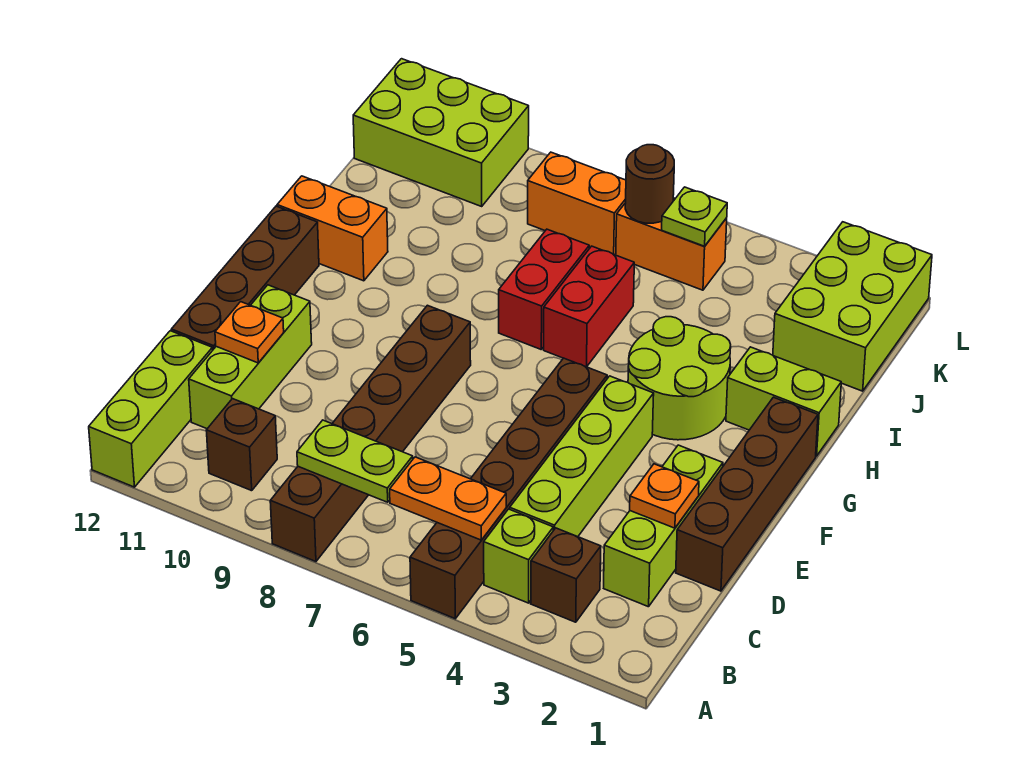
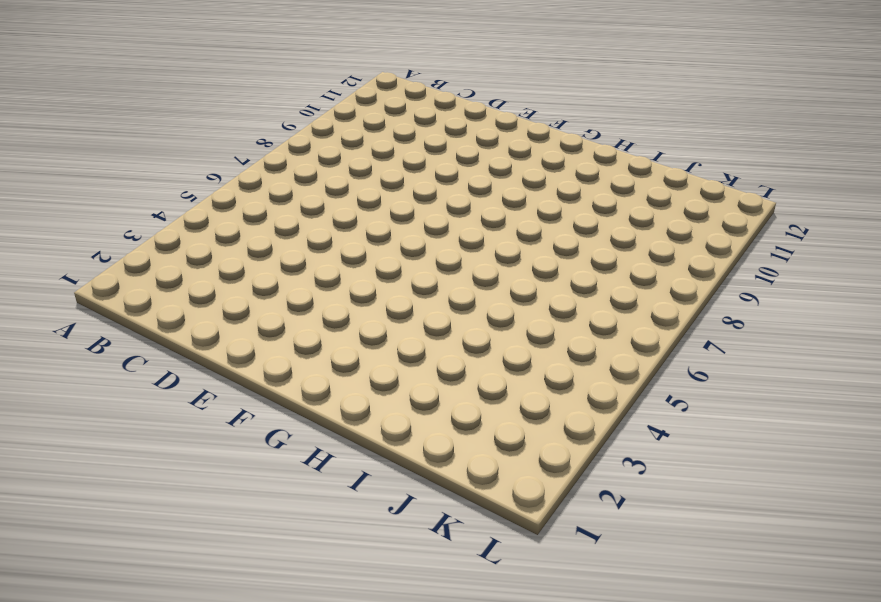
none -> brown 1x6 brick [410,358,607,619]
none -> brown 1x6 brick [270,305,471,562]
none -> lime 1x3 brick [89,331,213,487]

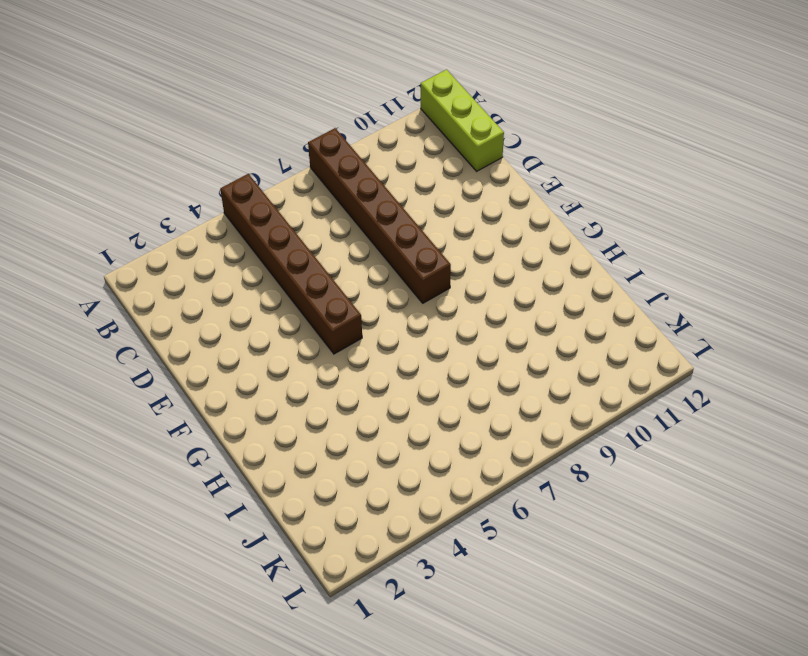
none -> brown 1x1 brick [531,528,601,622]
none -> lime 1x1 brick [484,509,553,603]
none -> brown 1x1 brick [206,399,277,491]

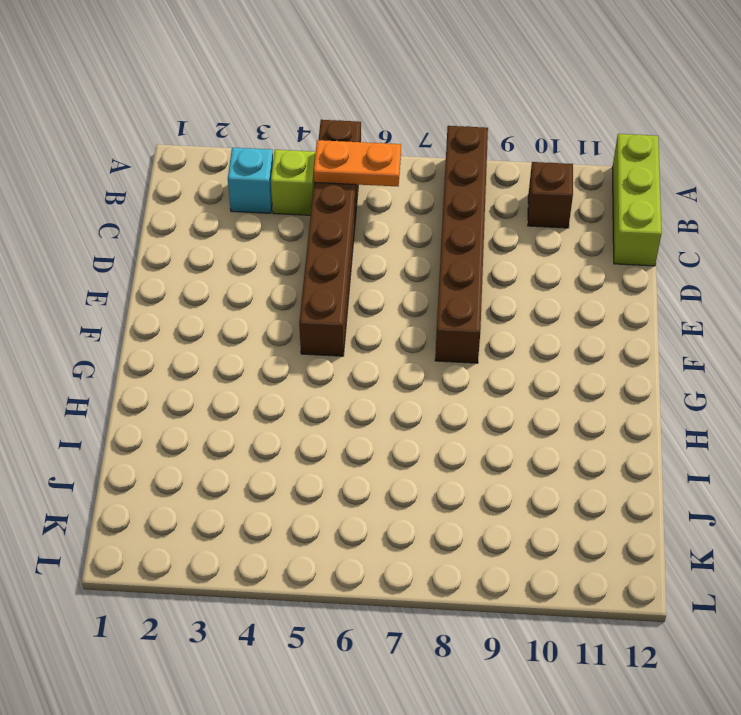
cyan 1x1 brick [228,148,273,213] -> brown 1x1 brick [531,528,601,622]
none -> lime 1x3 brick [604,445,723,607]
none -> lime 1x4 brick [510,376,654,537]
none -> lime 1x3 brick [189,285,312,429]

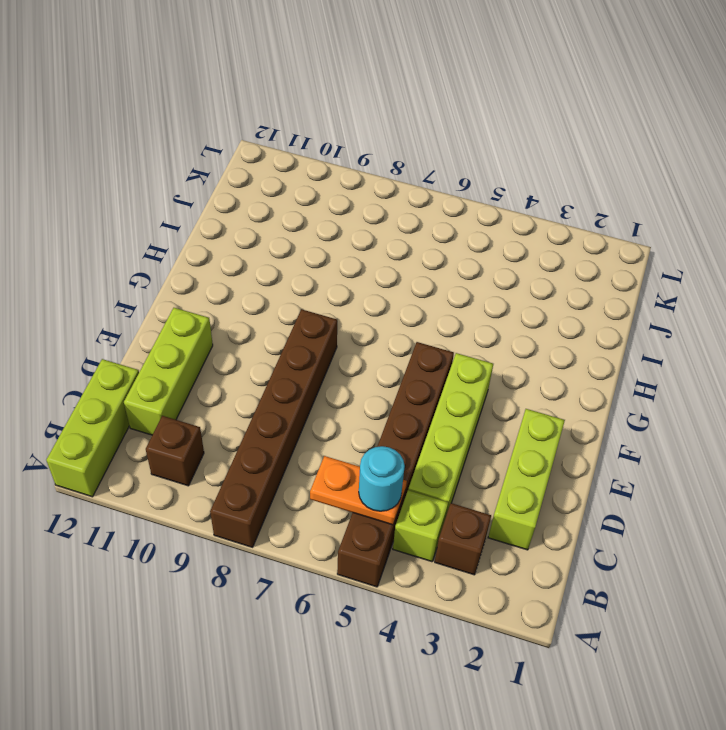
cyan 1x1 round brick [359,446,405,511] -> none
none -> brown 1x4 brick [676,397,818,591]
none -> brown 1x4 brick [171,206,319,349]
none -> lime 2x2 round brick [628,317,731,440]

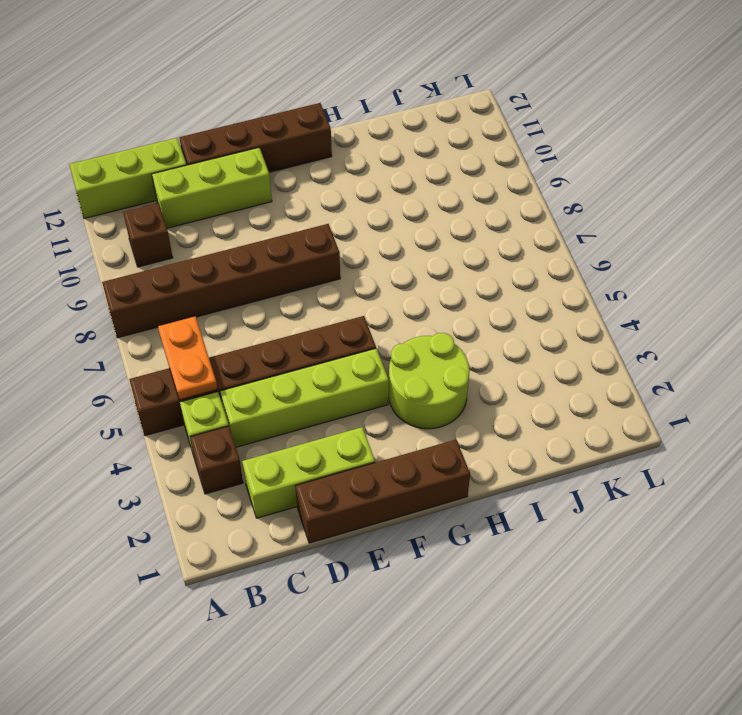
none -> lime 1x2 brick [726,347,841,456]
none -> red 1x2 brick [544,246,634,367]
none -> red 1x2 brick [499,229,589,349]

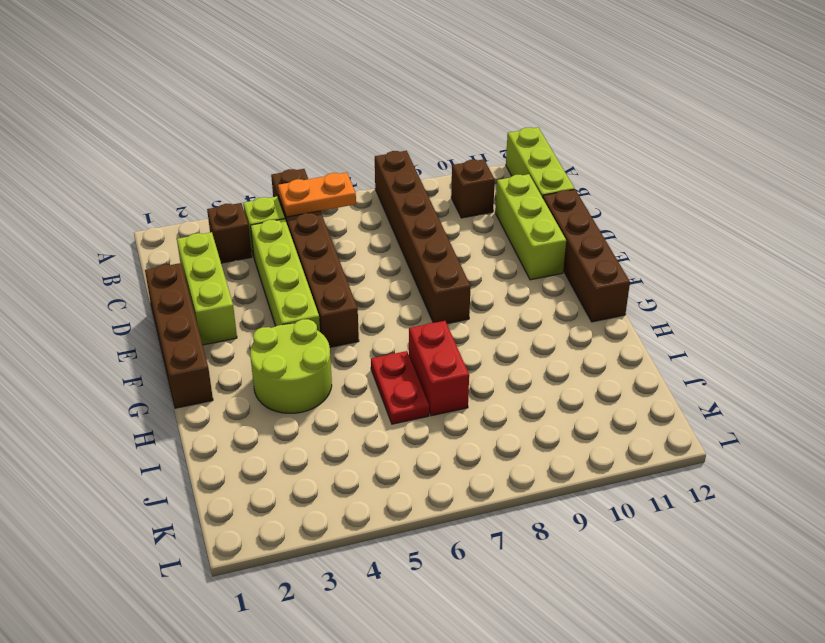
red 1x2 plate [371,351,429,424] -> red 1x2 brick [544,246,634,367]
none -> lime 1x2 brick [726,347,841,456]
none -> orange 1x2 brick [277,176,388,281]
none -> lime 2x3 brick [773,222,932,391]

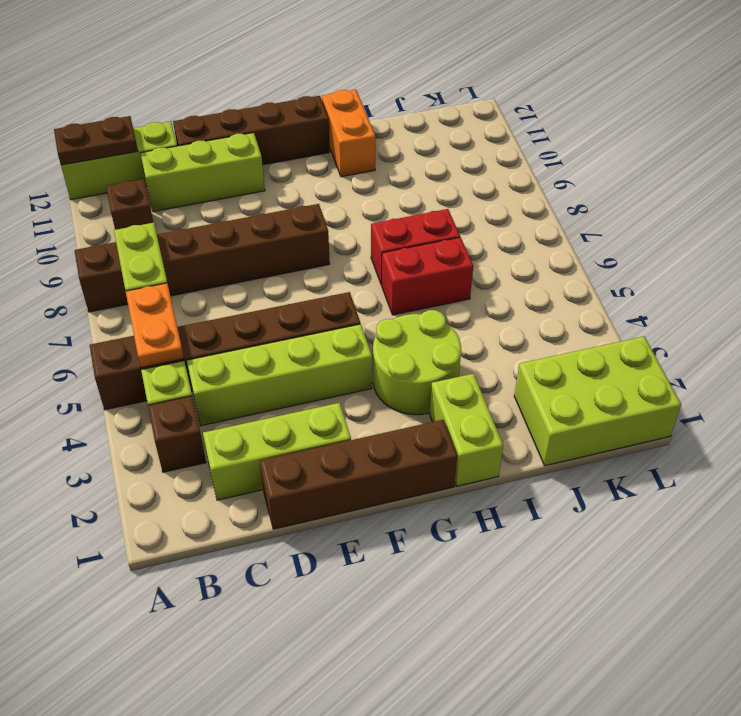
brown 1x2 plate [54,116,138,165] -> none
none -> orange 1x2 brick [616,198,727,290]
none -> orange 1x2 brick [528,152,626,255]
none -> lime 2x3 brick [353,59,529,206]

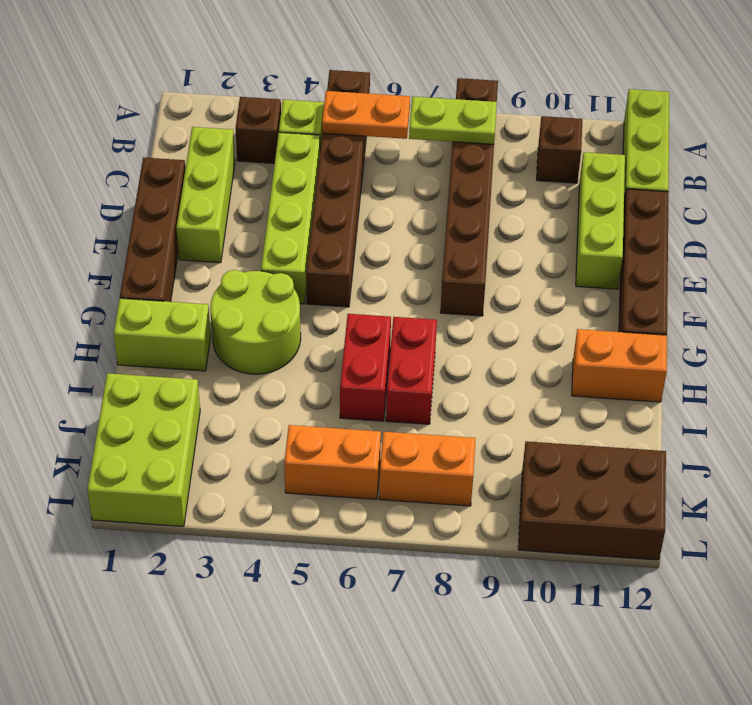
brown 2x3 brick [518,441,666,560] -> lime 2x3 brick [353,59,529,206]
none -> orange 1x1 plate [630,464,699,528]
none -> orange 1x1 plate [215,302,284,363]
none -> lime 1x1 plate [662,187,727,246]

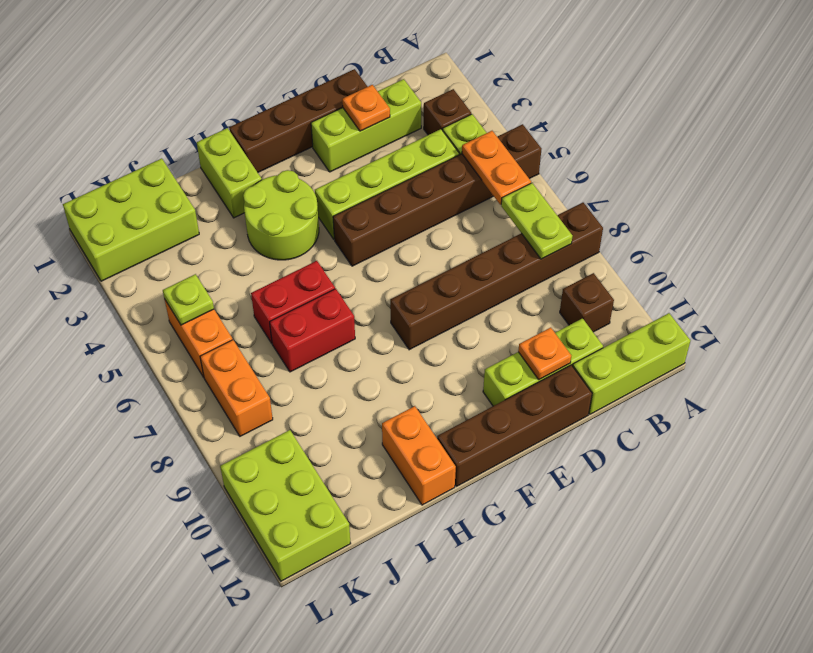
none -> brown 1x1 round brick [625,145,674,223]

